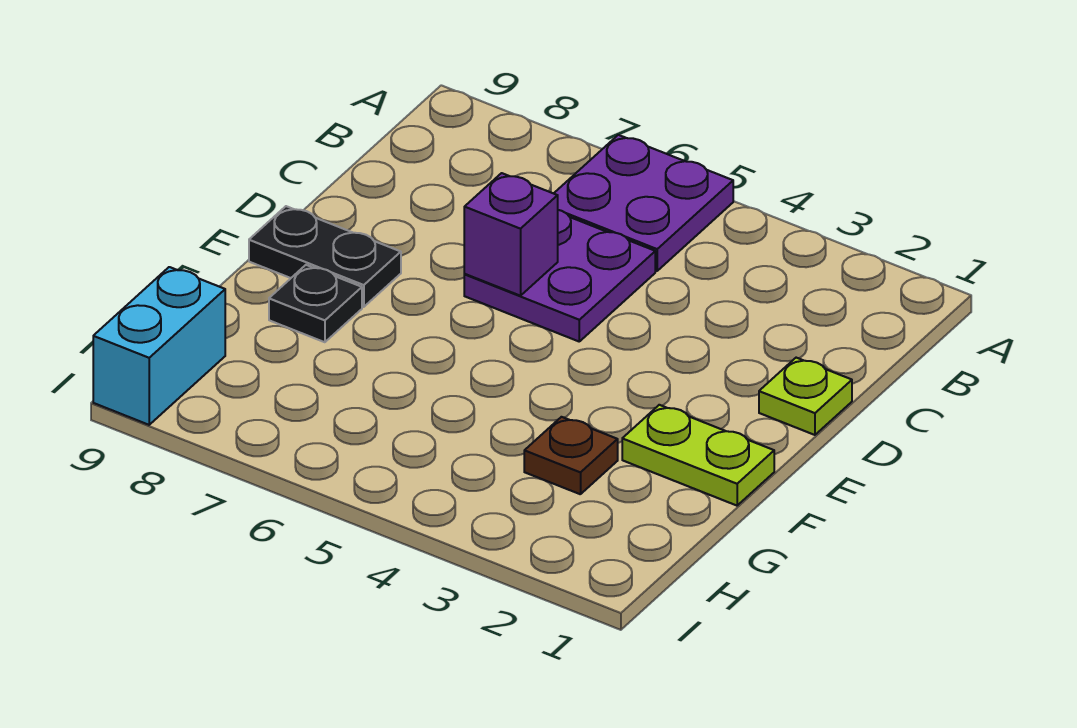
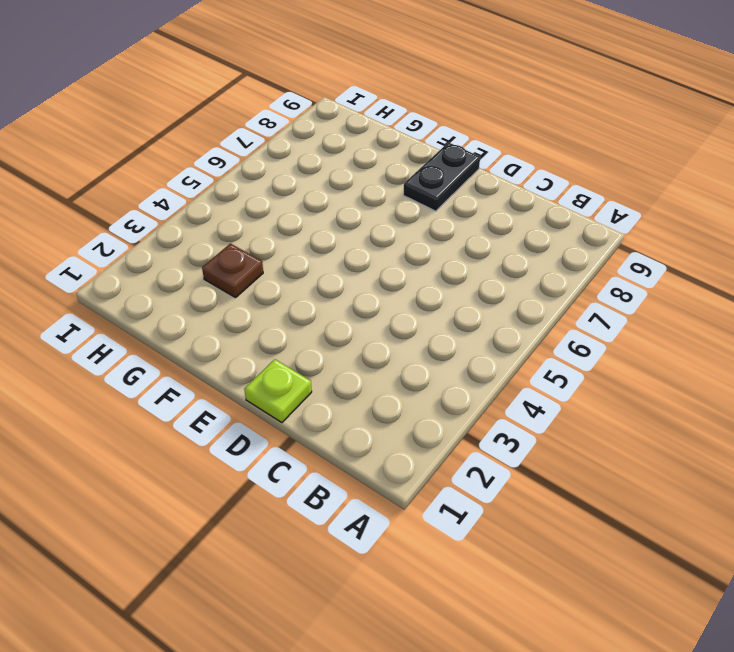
none -> purple 2x2 plate [554,135,733,271]
none -> purple 2x2 plate [464,210,655,341]

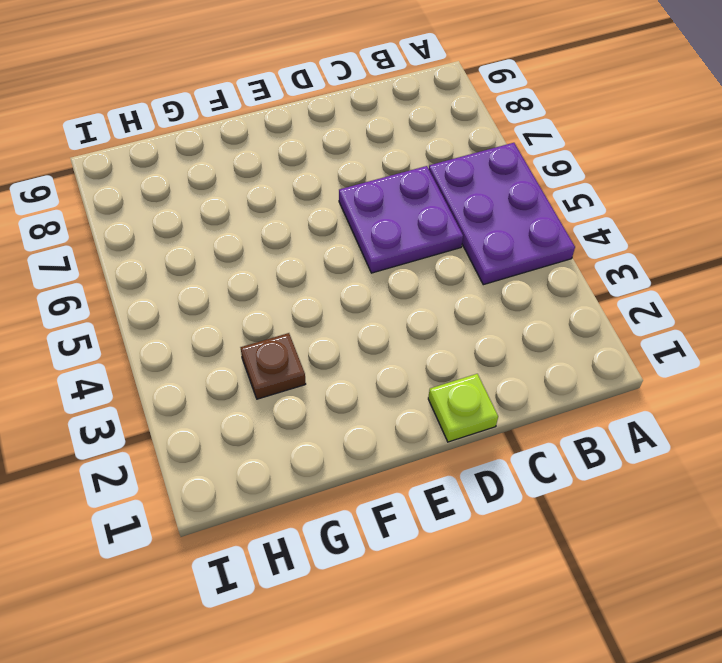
purple 2x3 plate [429,143,575,285] -> purple 2x2 plate [554,135,733,271]
none -> black 1x2 plate [249,206,401,307]
none -> lime 1x2 plate [622,405,774,506]

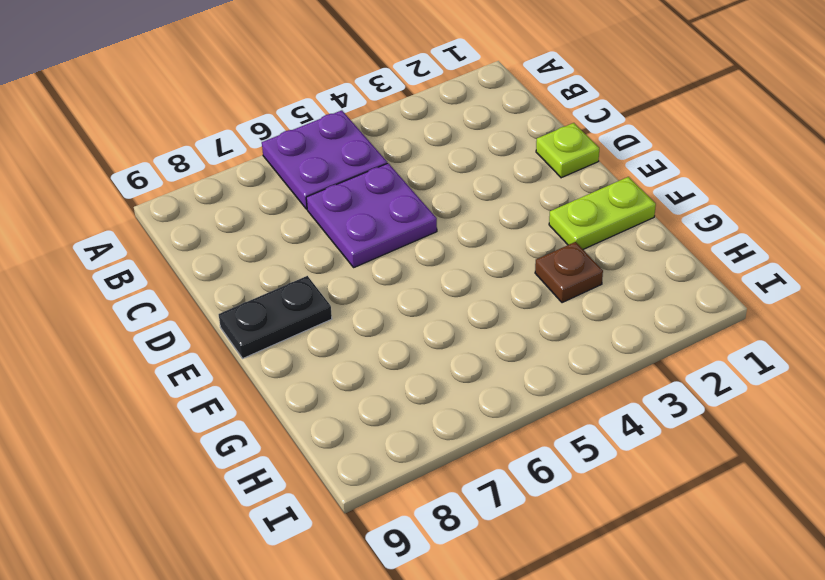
none -> black 1x1 plate [269,265,362,342]
none -> cyan 1x2 brick [93,267,225,425]

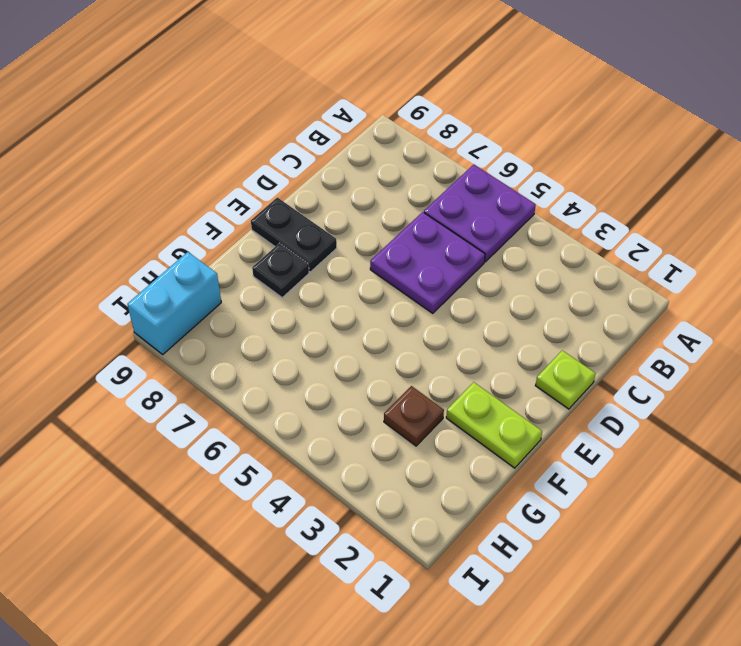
none -> purple 1x1 brick [464,173,558,296]

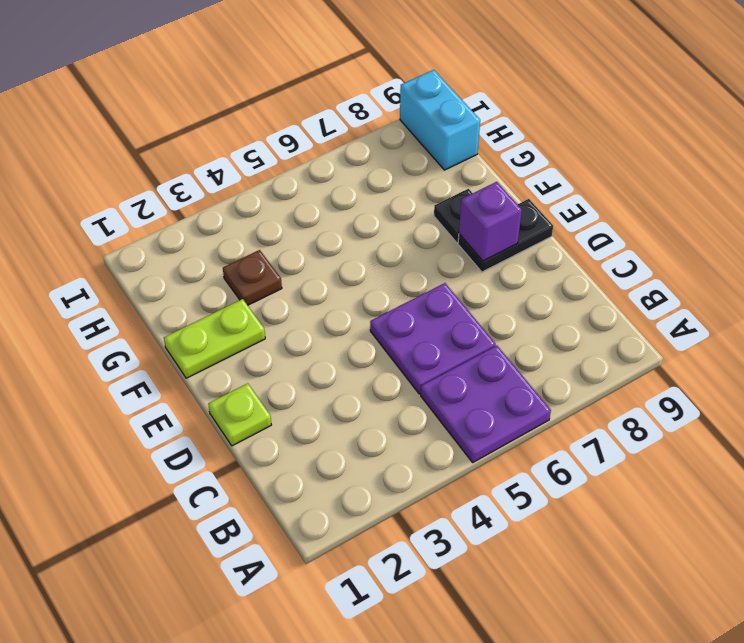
purple 1x1 brick [459,182,522,261] -> purple 1x1 brick moved to [464,173,558,296]

